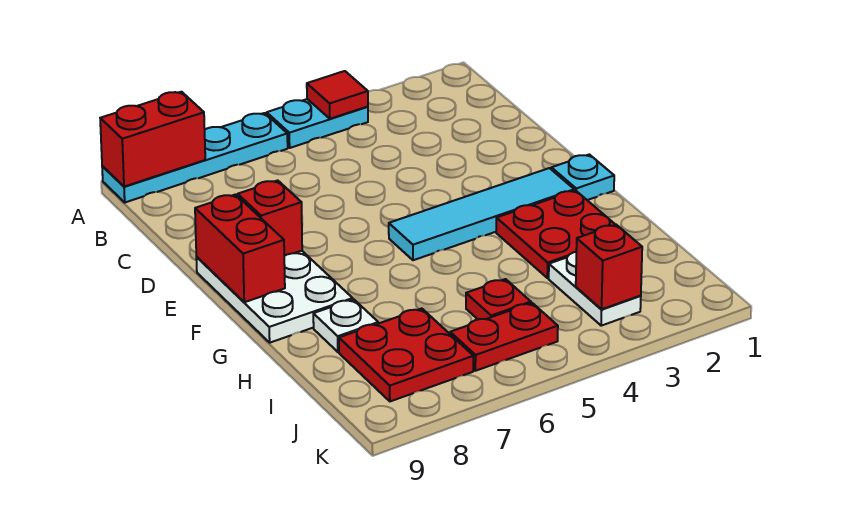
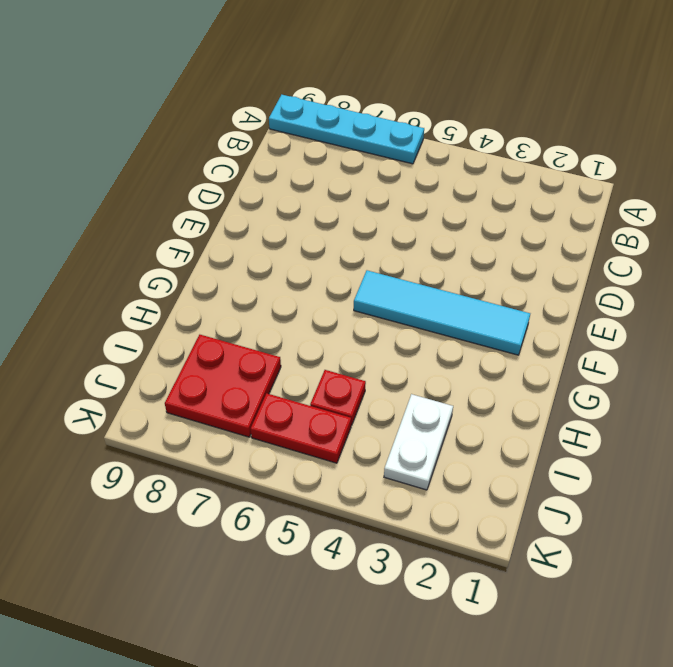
none -> cyan 1x2 plate [267,99,368,148]
none -> white 2x3 plate [196,251,353,343]
none -> cyan 1x1 plate [551,154,614,200]

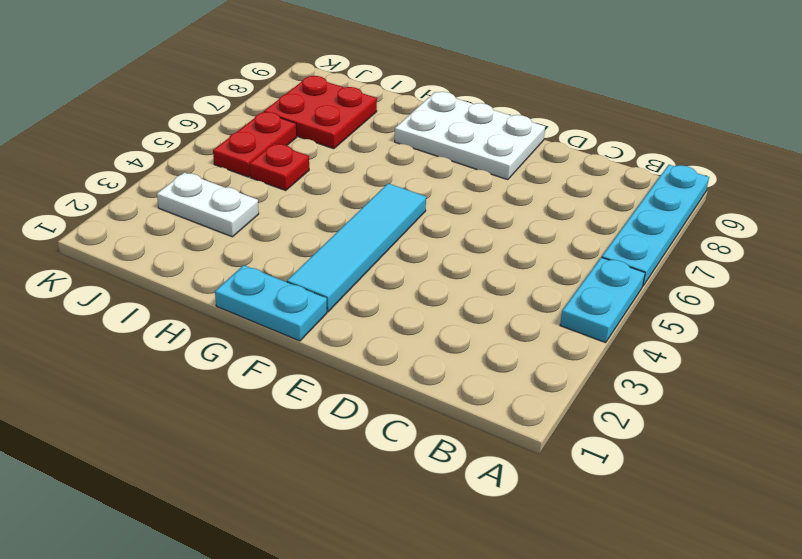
cyan 1x2 plate [215,265,327,341] -> cyan 1x1 plate [551,154,614,200]
none -> red 2x2 plate [496,190,615,278]
none -> white 1x1 plate [313,299,378,352]
none -> red 1x1 tile [307,71,368,119]

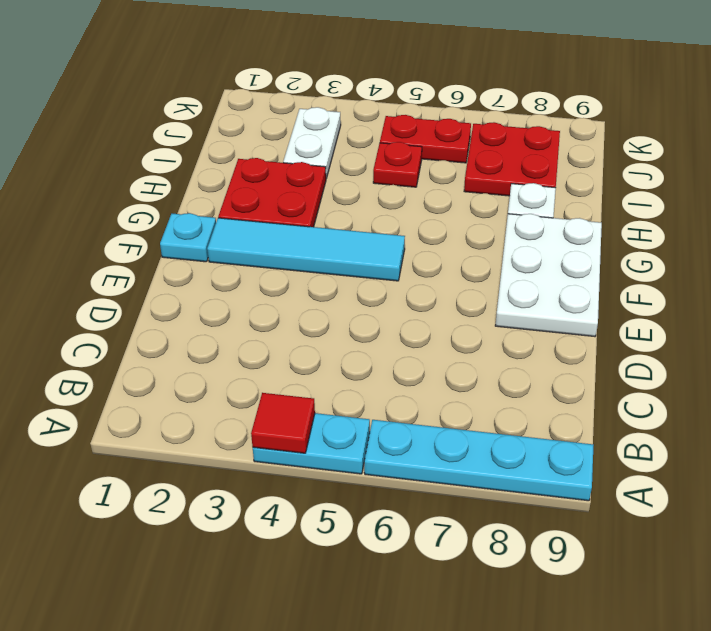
none -> red 1x2 brick [100,92,205,187]
none -> red 1x1 brick [238,180,302,256]
none -> red 1x2 brick [195,195,285,302]

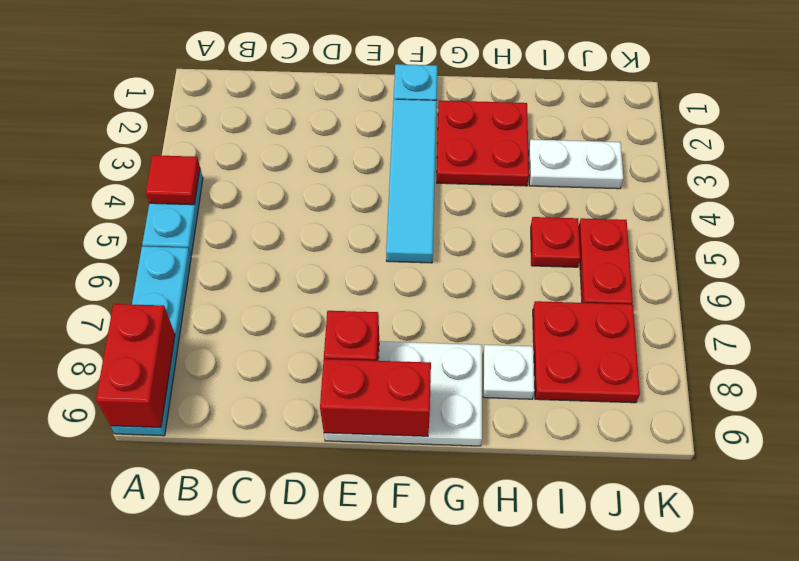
none -> red 1x1 brick [576,225,642,309]

